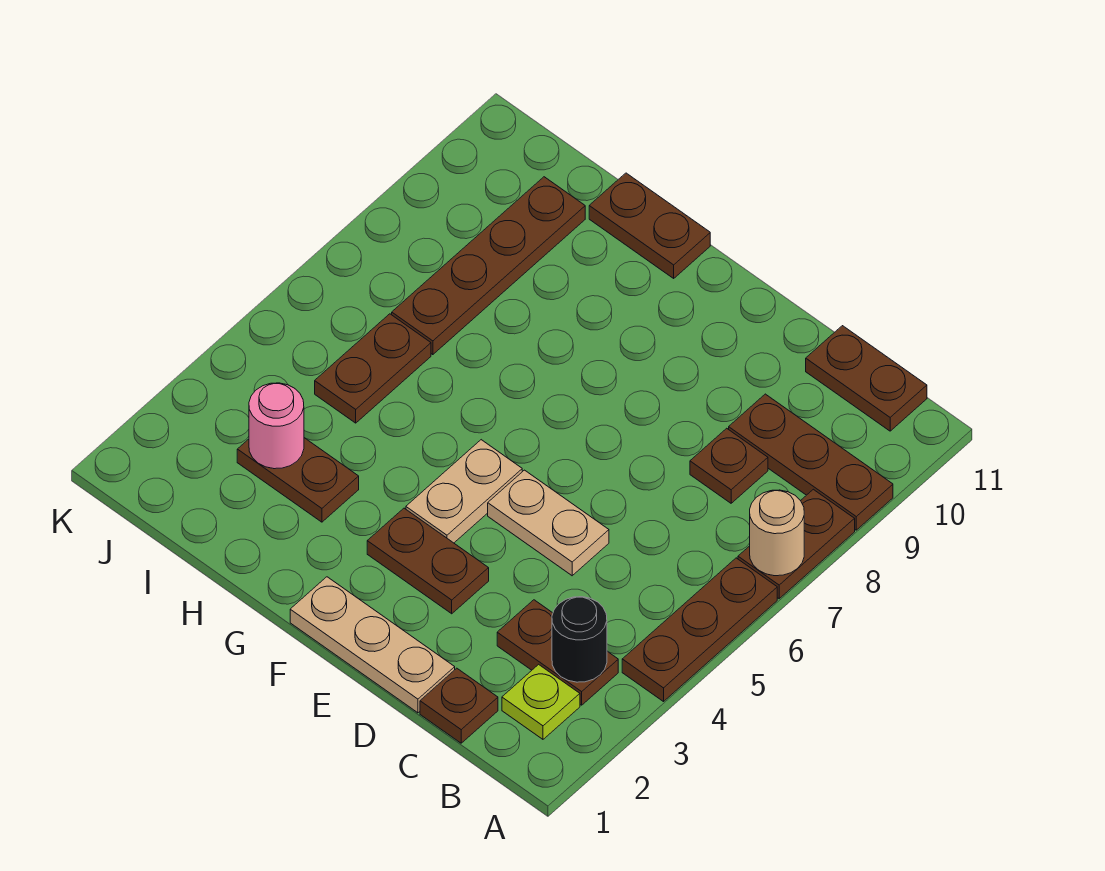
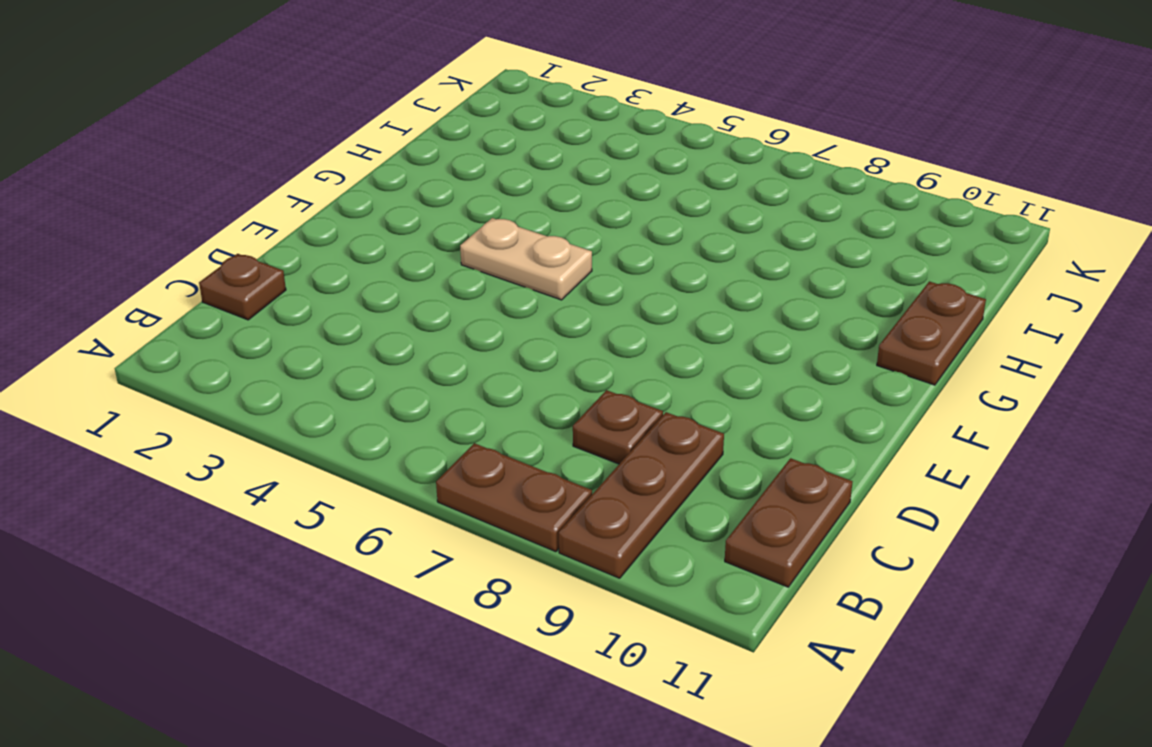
none -> brown 1x3 plate [622,558,777,702]
none -> lime 1x1 plate [502,664,580,739]
none -> brown 1x2 plate [497,600,618,705]

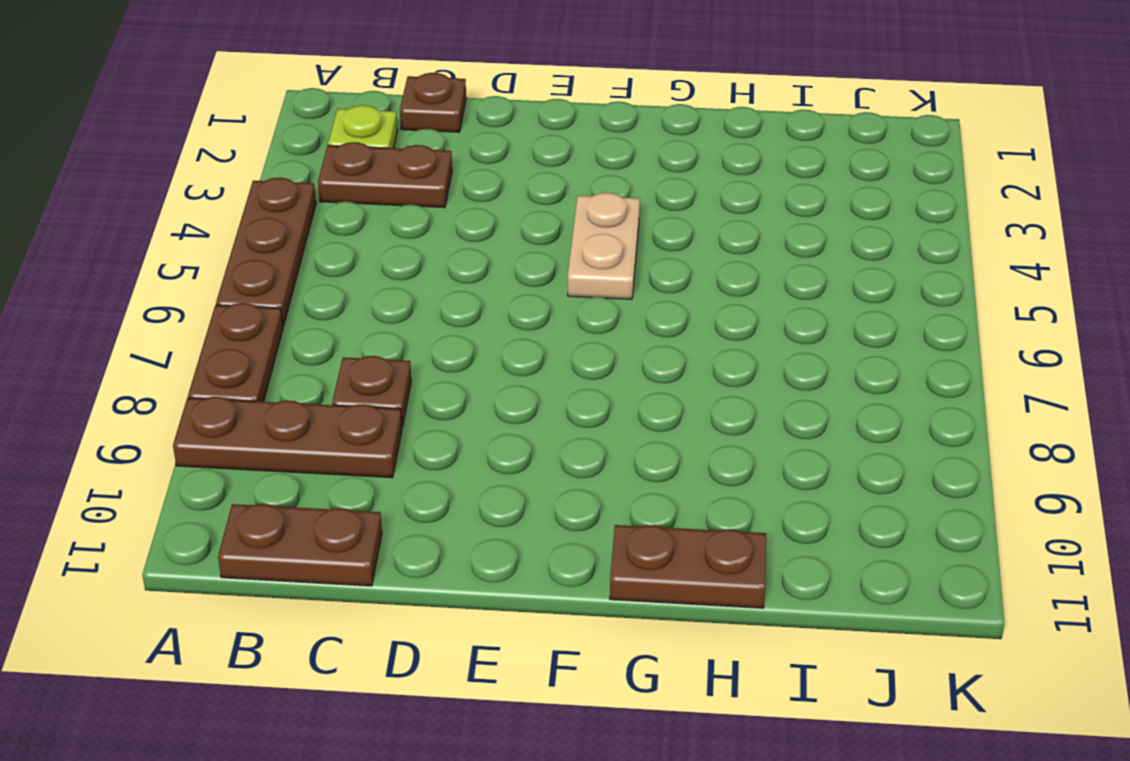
none -> tan 1x3 plate [290,577,455,713]
none -> tan 1x2 plate [488,470,609,576]
none -> brown 1x2 plate [367,508,489,614]

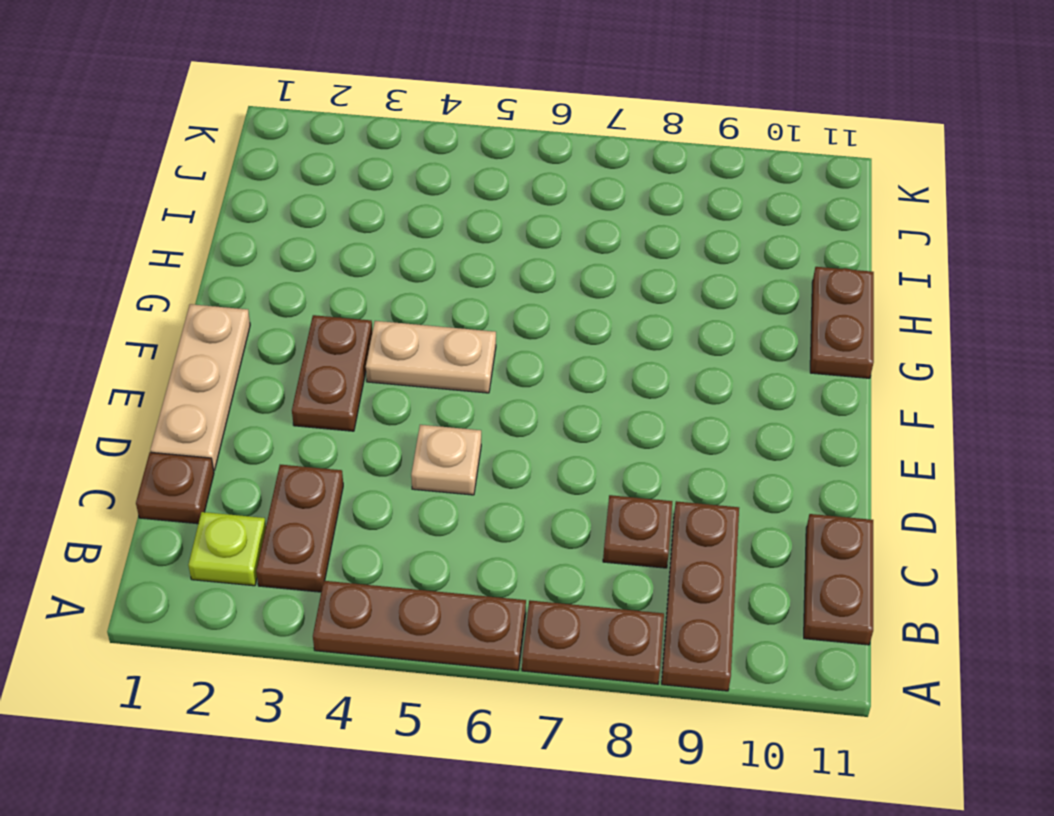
tan 1x1 plate [411,425,481,495] -> tan 1x2 plate [488,470,609,576]
none -> brown 1x2 plate [237,438,359,522]
none -> brown 1x2 plate [315,314,431,423]
none -> brown 1x4 plate [392,177,585,355]

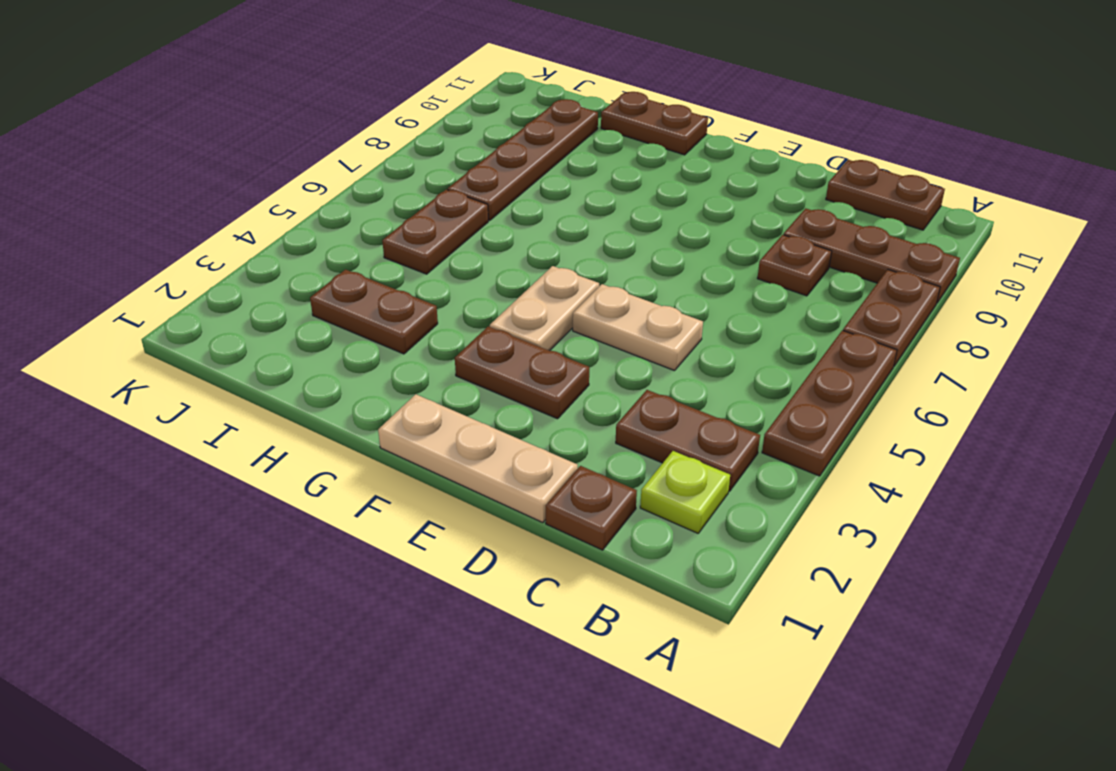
none -> tan 1x1 round brick [750,490,804,576]
none -> black 1x1 round brick [552,597,607,682]
none -> pink 1x1 round brick [249,383,304,469]

